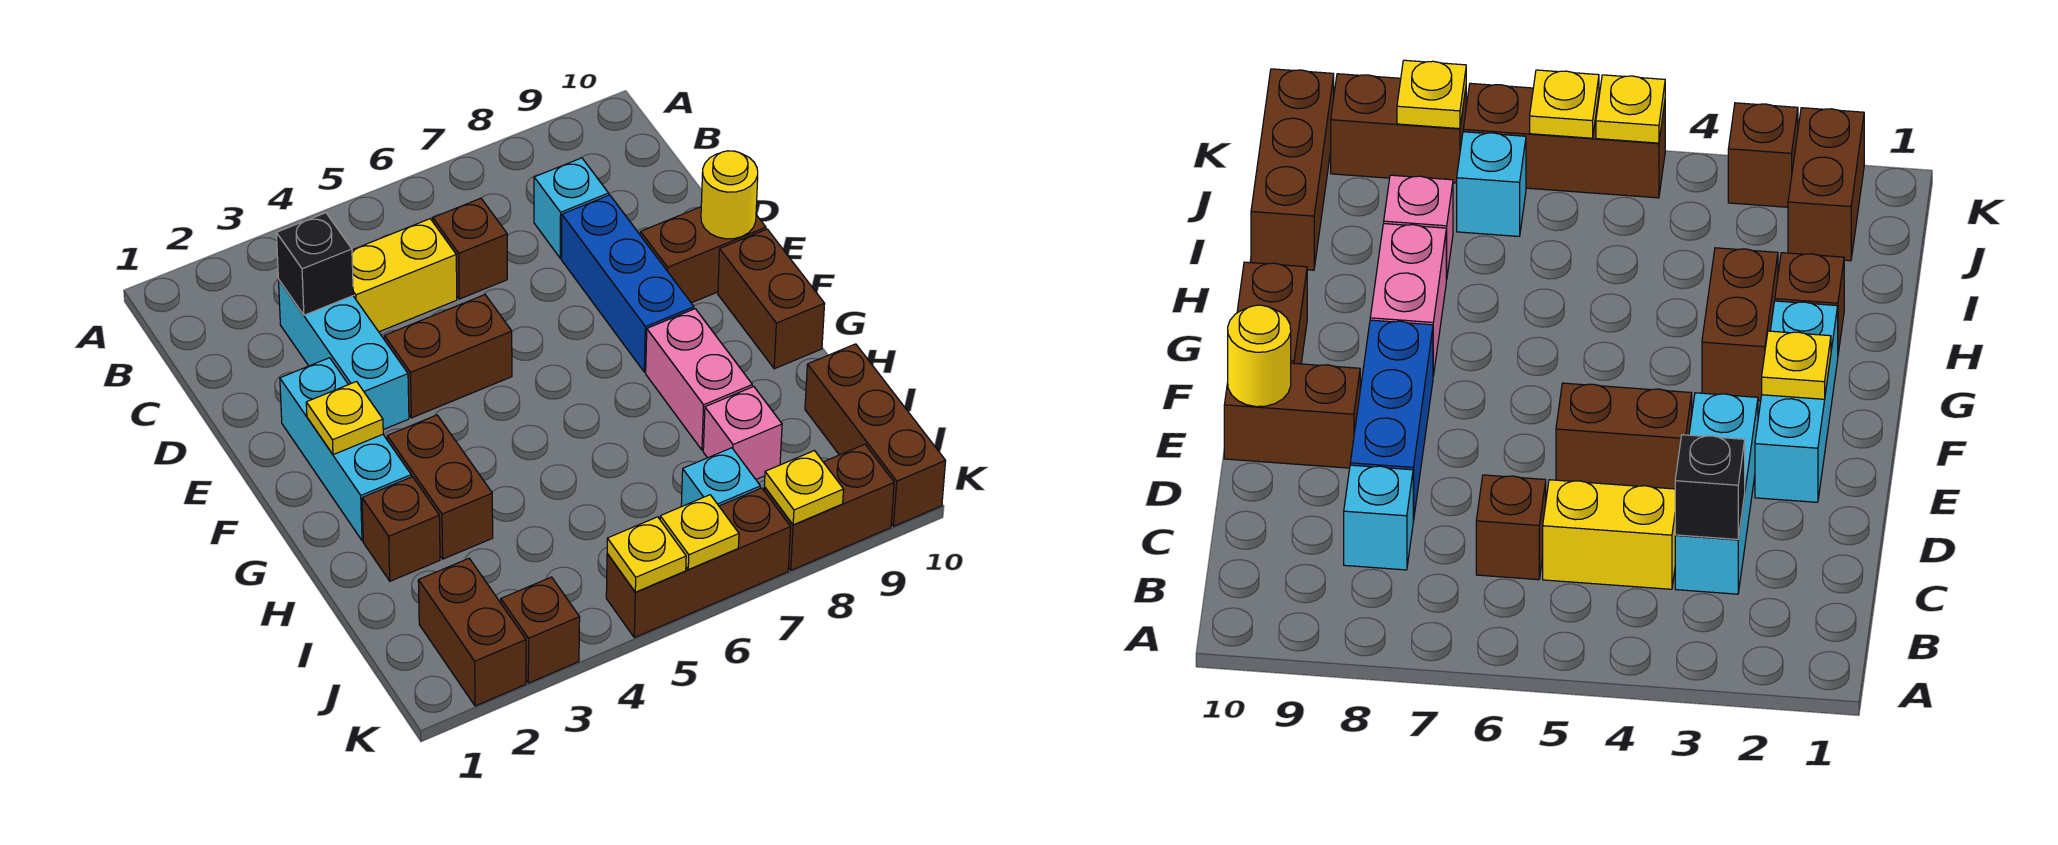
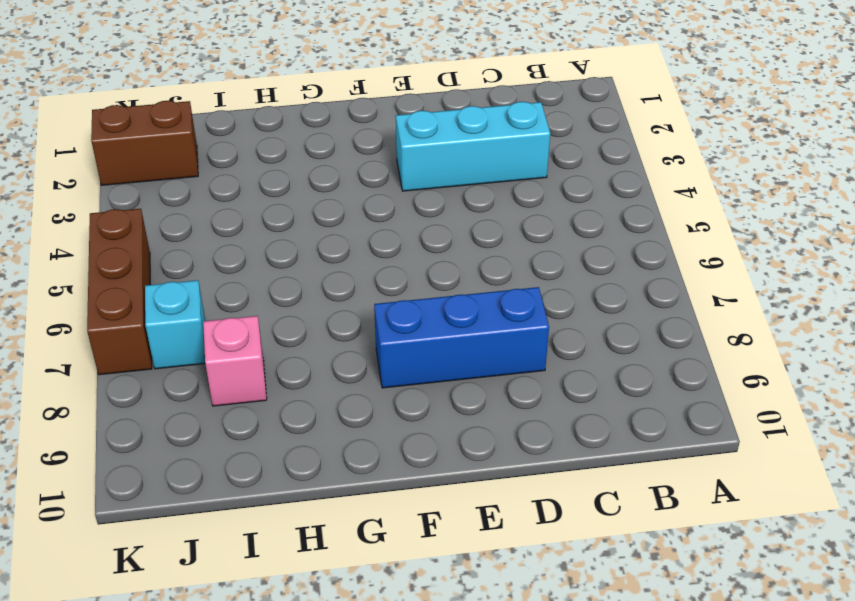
none -> yellow 1x2 brick [352,219,457,332]
none -> brown 1x1 brick [433,198,507,299]
none -> cyan 1x1 brick [534,158,609,258]

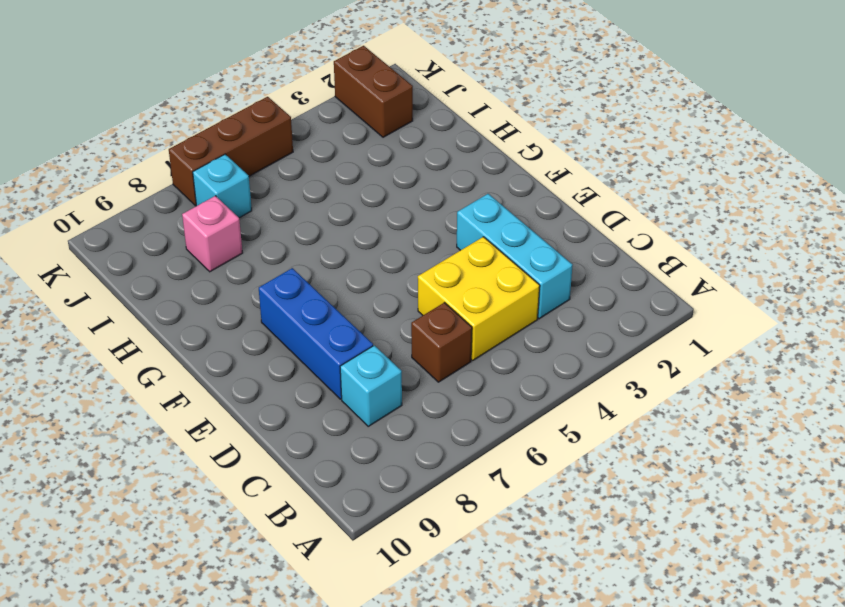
yellow 2x2 brick [418,237,540,361] -> yellow 1x2 brick [352,219,457,332]
none -> cyan 1x3 brick [280,358,411,541]
none -> brown 1x2 brick [384,295,512,418]
none -> brown 1x2 brick [640,207,766,303]

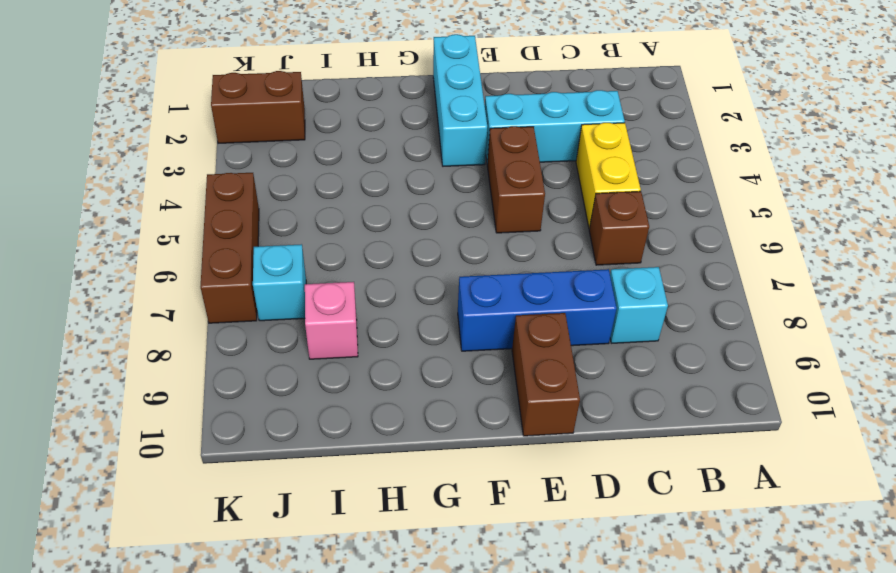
cyan 1x3 brick [433,34,487,166] -> cyan 1x3 brick turned to [280,358,411,541]
none -> brown 1x2 brick [718,229,825,369]
none -> brown 1x2 brick [387,415,493,559]
none -> pink 1x2 brick [646,309,752,450]

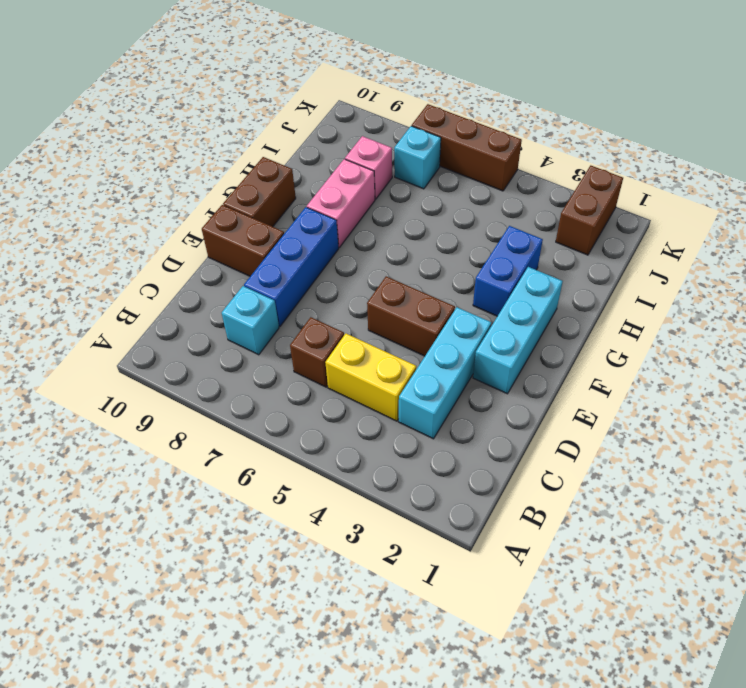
blue 1x2 brick [473,226,543,316] -> brown 1x2 brick [387,415,493,559]
none -> brown 1x1 brick [362,477,440,581]
none -> brown 1x3 brick [805,344,946,526]
none -> brown 1x1 brick [501,577,580,683]

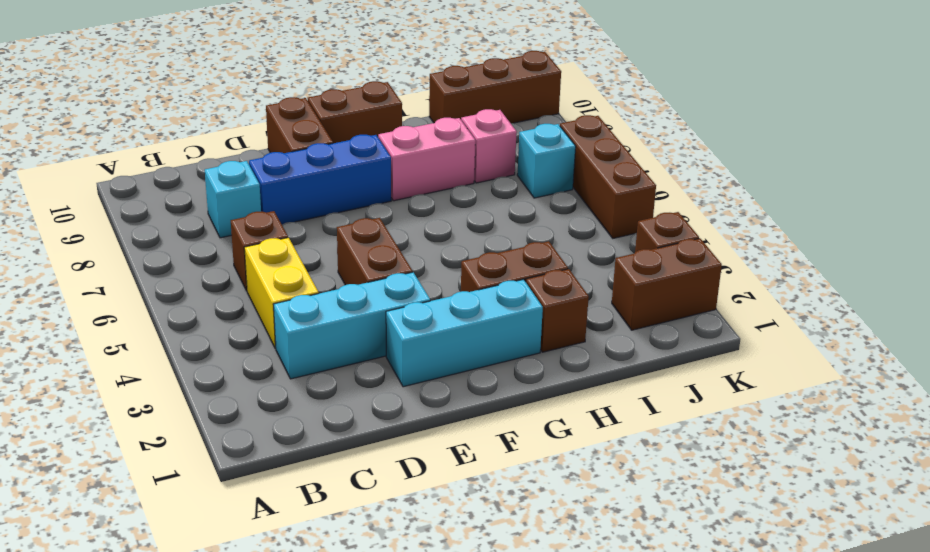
none -> brown 1x2 brick [764,444,894,570]
none -> black 1x1 brick [276,213,353,315]
none -> yellow 1x1 round brick [701,151,758,239]

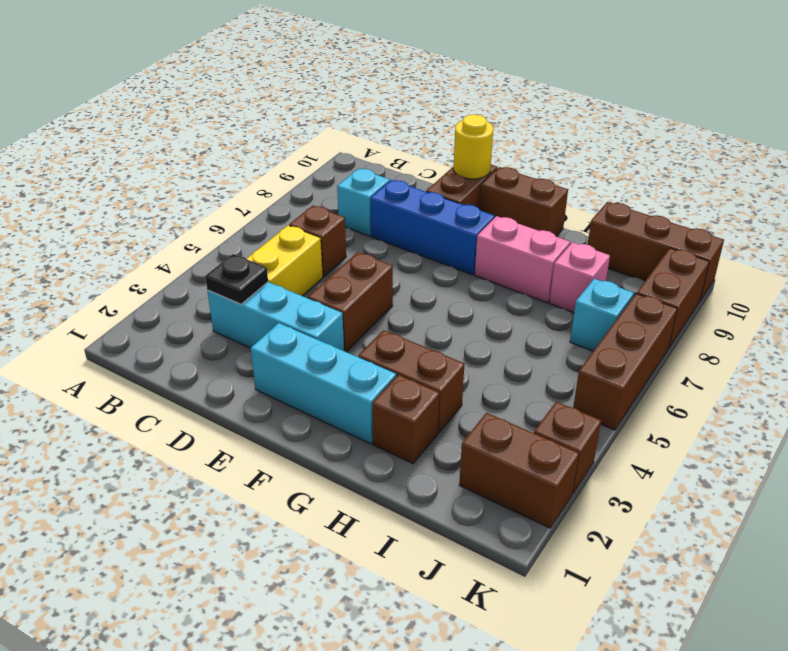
black 1x1 plate [205,254,268,304] -> black 1x1 brick [276,213,353,315]
none -> yellow 1x1 plate [306,382,383,455]
none -> yellow 1x1 plate [607,517,686,592]
none -> yellow 1x1 plate [660,495,739,570]

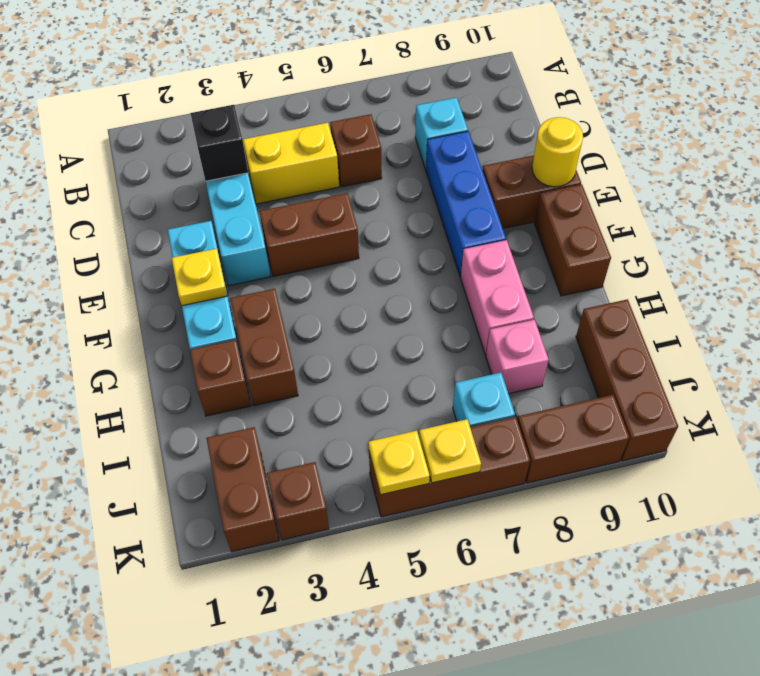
none -> yellow 1x1 plate [764,451,844,525]

